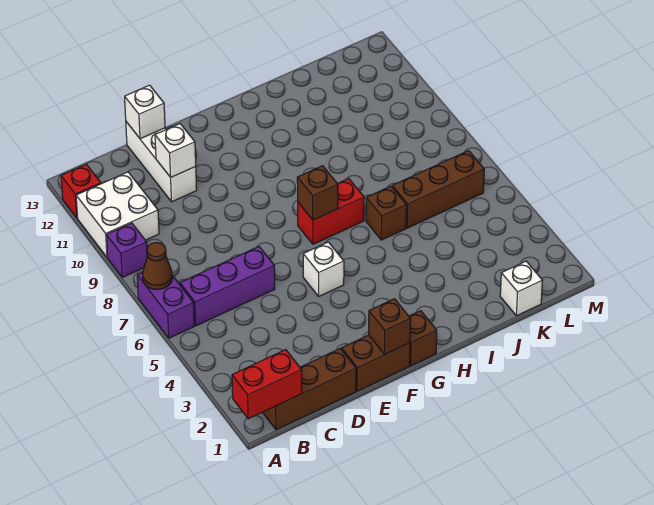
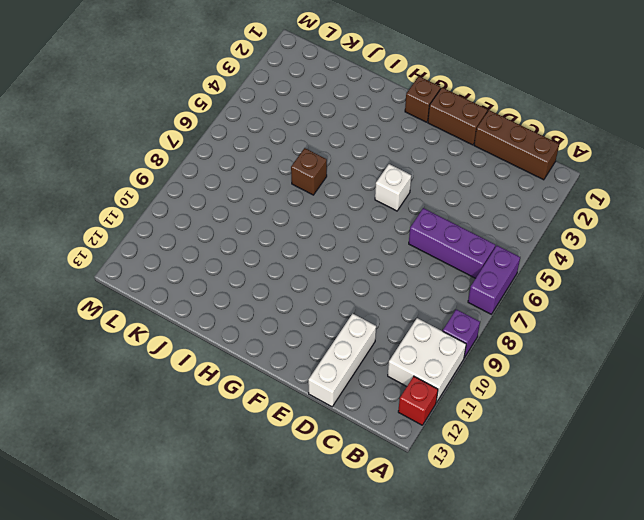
none -> red 1x2 brick [298,179,364,244]
none -> brown 1x3 brick [392,151,484,228]
none -> white 1x1 brick [500,261,543,316]

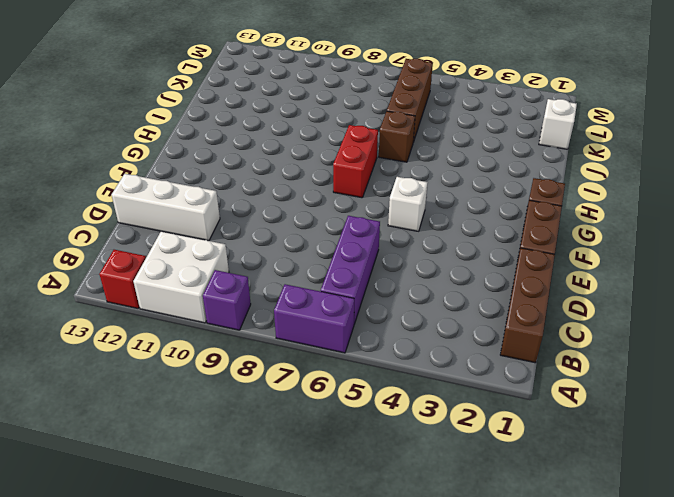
none -> red 1x2 brick [232,350,302,419]
none -> brown 1x1 cone [143,242,172,289]
none -> white 1x1 brick [155,124,196,177]

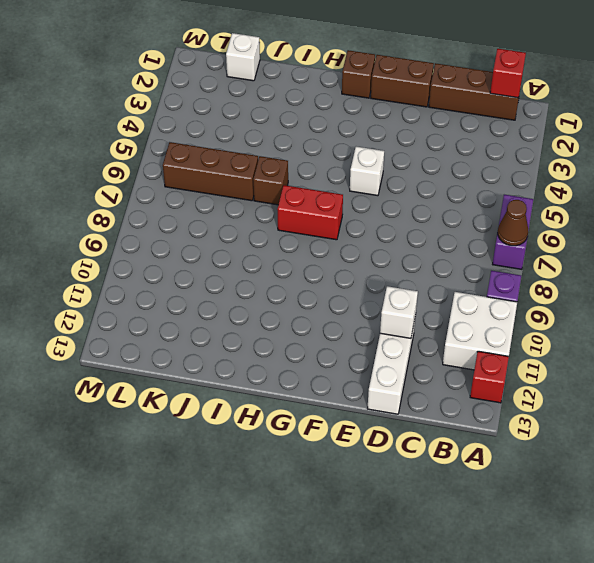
red 1x1 brick [490,49,526,98] -> red 1x2 brick [232,350,302,419]
none -> purple 1x3 brick [180,247,275,326]
none -> white 1x1 brick [125,85,165,139]
none -> brown 1x1 brick [369,299,411,354]

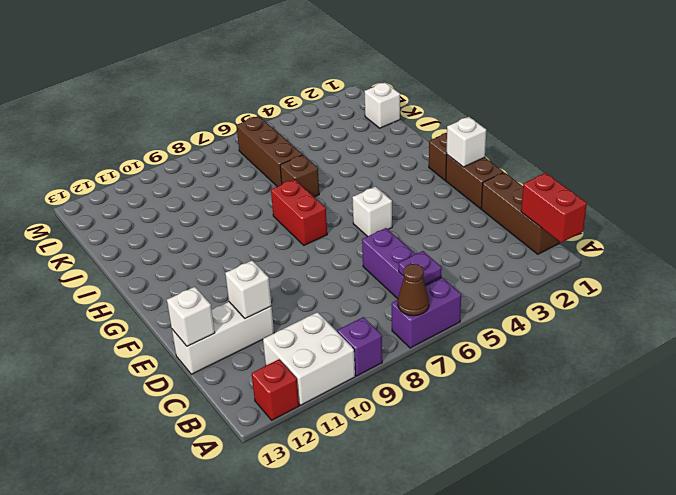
purple 1x1 plate [399,251,442,284] -> none
white 1x1 brick [446,117,486,167] -> brown 1x1 brick [369,299,411,354]
none -> brown 1x1 brick [297,166,338,220]

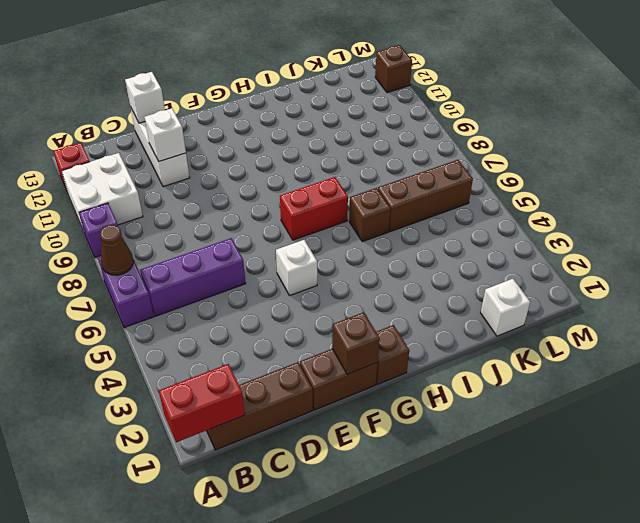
brown 1x1 brick [375,45,412,93] -> brown 1x1 brick moved to [297,166,338,220]

